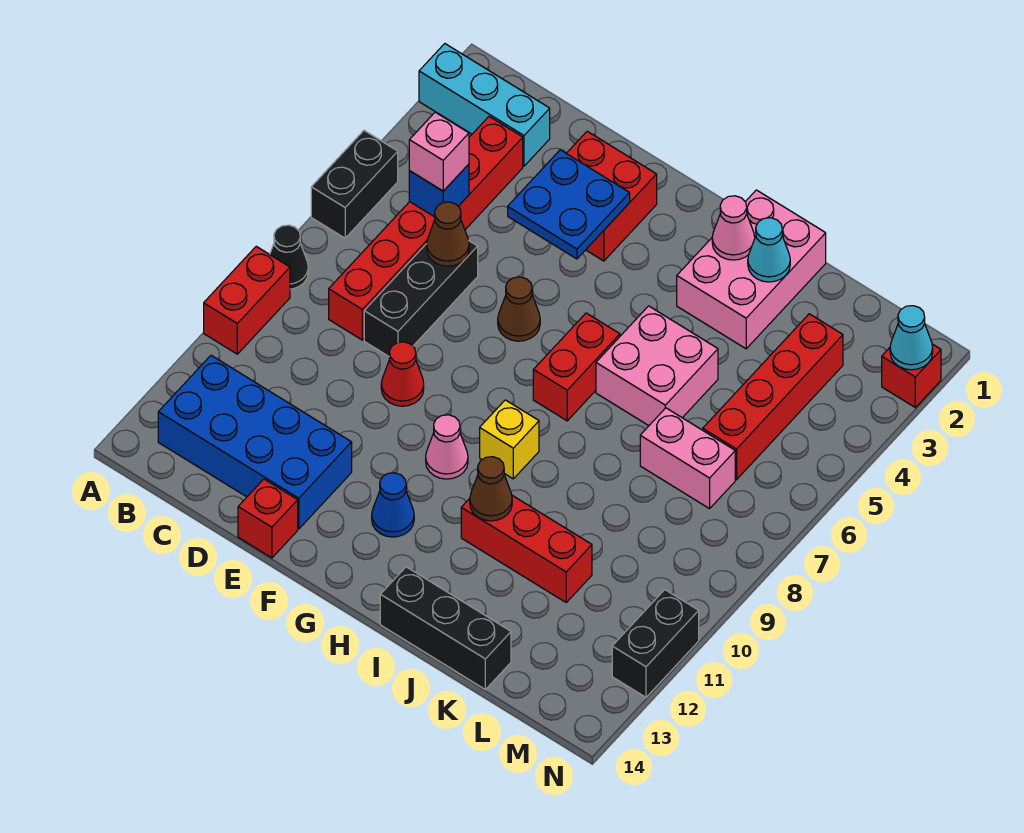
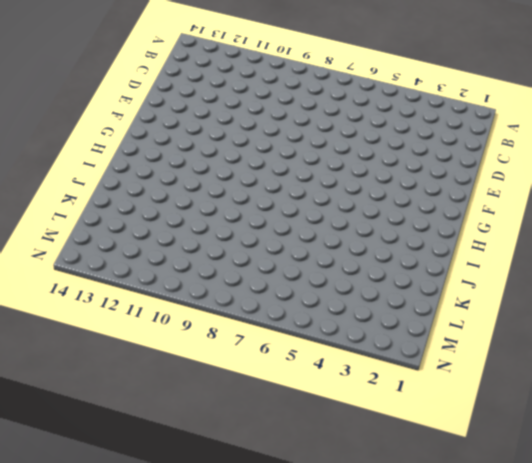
none -> cyan 1x3 brick [419,44,550,166]
none -> black 1x2 brick [311,131,398,238]
none -> black 1x1 cone [270,225,308,289]
none -> red 1x2 brick [204,246,290,354]

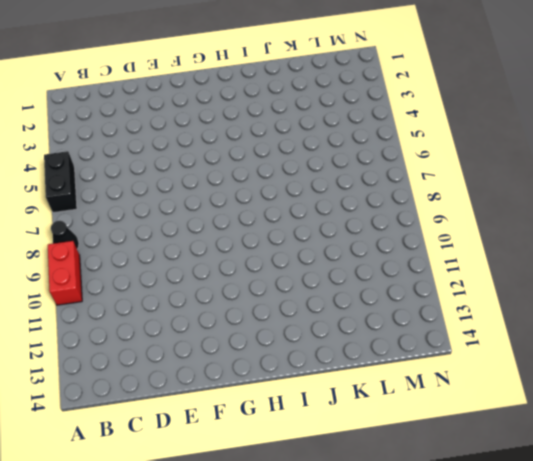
none -> cyan 1x3 brick [419,44,550,166]
none -> blue 2x4 brick [158,355,352,529]
none -> red 1x6 brick [329,117,523,340]
none -> black 1x3 brick [364,241,478,356]

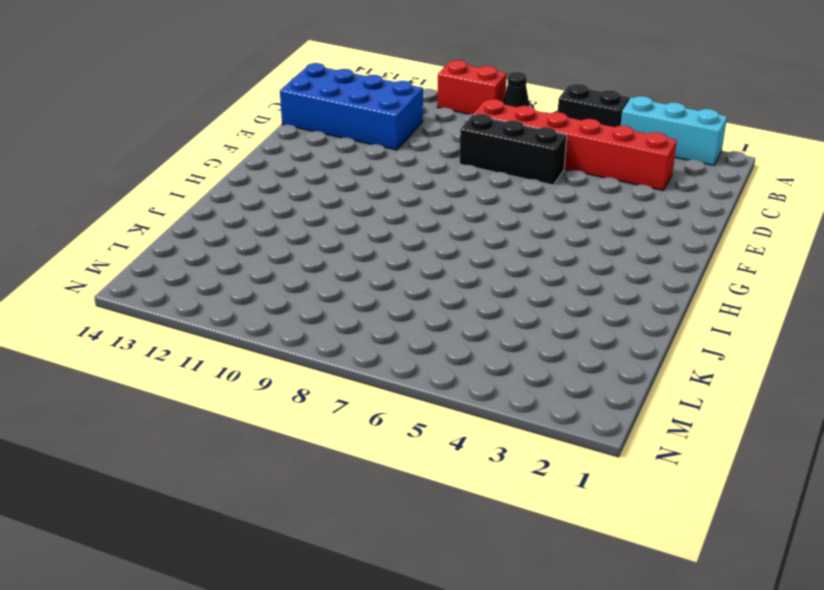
cyan 1x3 brick [621,96,727,166] -> cyan 1x3 brick turned to [419,44,550,166]
blue 2x4 brick [280,63,423,150] -> blue 2x4 brick turned to [158,355,352,529]
none -> red 2x2 brick [566,131,657,261]
none -> red 1x1 cone [381,342,424,406]
none -> red 1x1 brick [238,479,298,558]
none -> brown 1x1 cone [498,277,540,341]

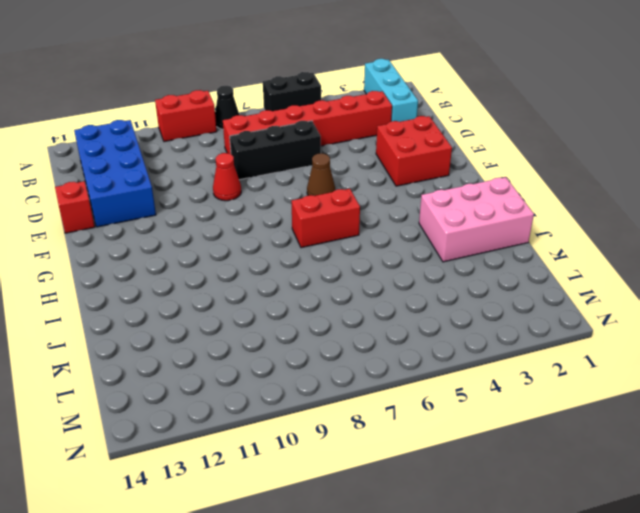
none -> pink 1x1 cone [426,415,468,479]
none -> blue 1x1 cone [372,473,414,537]
none -> yellow 1x1 brick [480,400,539,479]
none -> pink 2x2 brick [596,306,718,426]

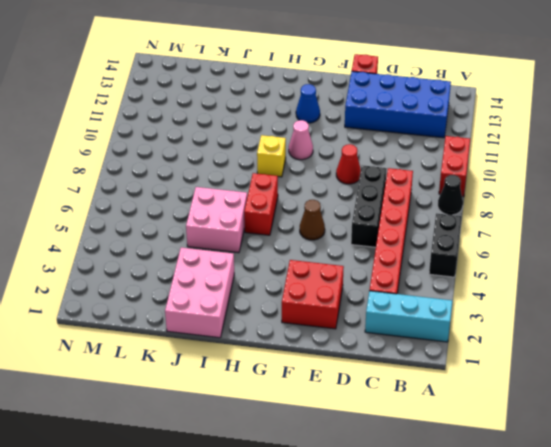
none -> red 1x3 brick [461,496,592,602]
none -> black 1x3 brick [380,567,511,689]
none -> pink 1x2 brick [640,408,735,509]
none -> red 1x4 brick [703,314,843,480]

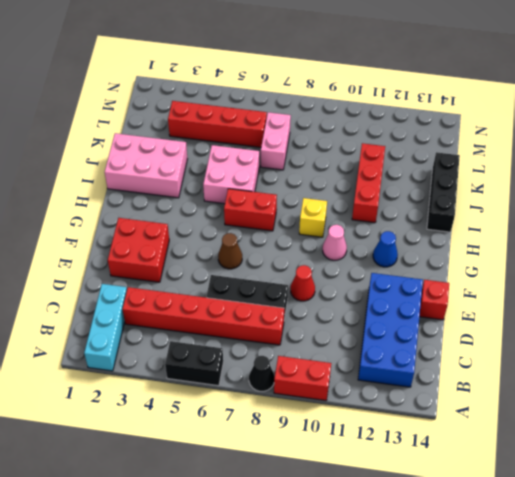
none -> red 1x1 brick [882,344,941,408]
none -> black 1x2 brick [612,590,699,697]
none -> blue 1x1 brick [409,164,469,217]
none -> brown 1x1 cone [427,202,469,266]

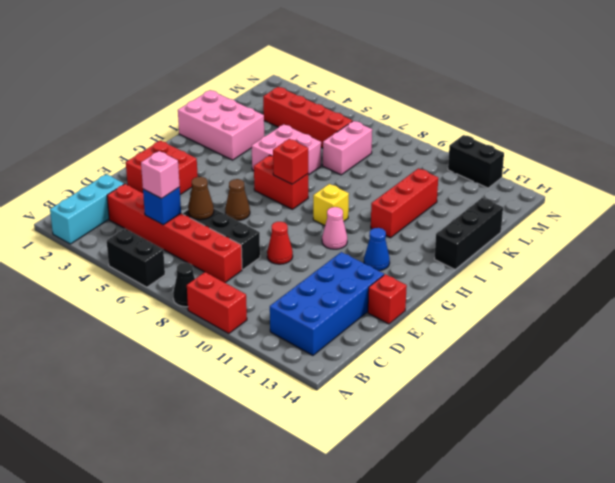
red 1x1 brick [273,139,308,184] -> red 1x1 brick moved to [882,344,941,408]
none -> blue 2x2 plate [508,150,630,259]
none -> pink 1x1 cone [712,196,755,260]
none -> brown 1x1 cone [470,457,512,521]
none -> cyan 1x1 cone [748,218,790,282]

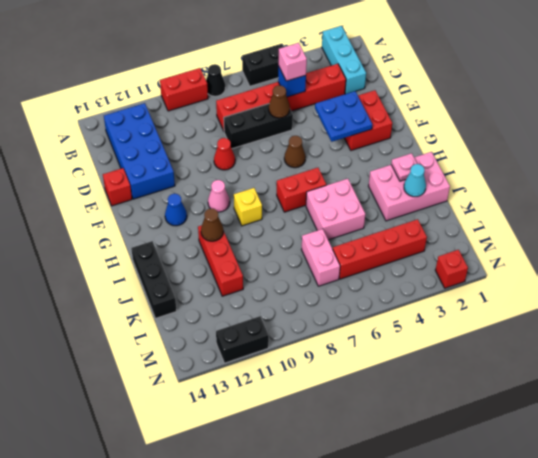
pink 1x1 plate [391,153,417,181] -> pink 1x1 cone [712,196,755,260]
none -> cyan 1x1 cone [890,306,933,370]

